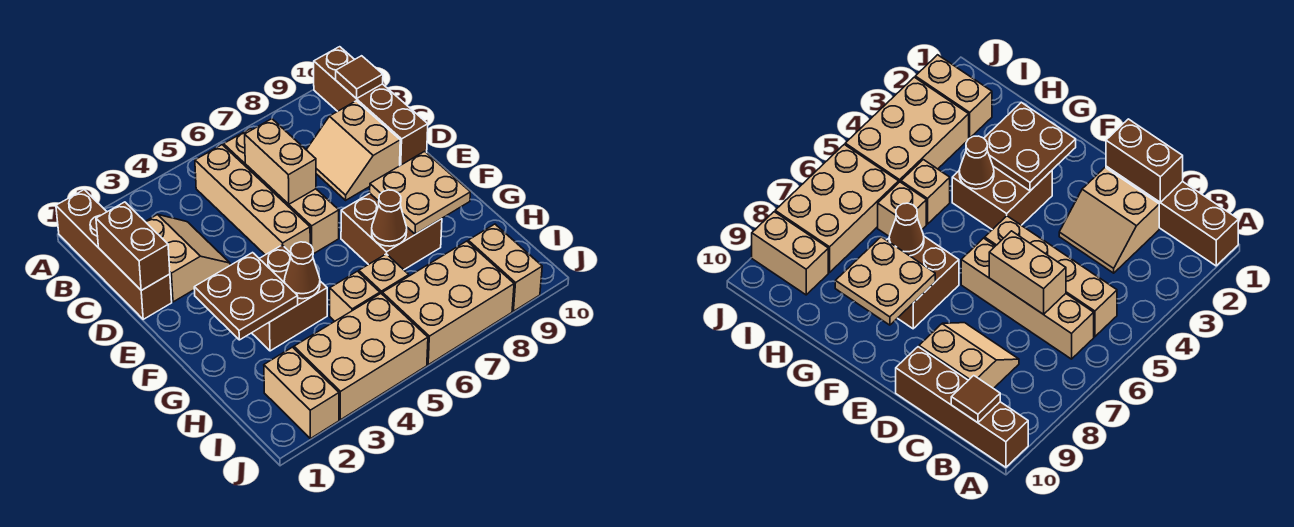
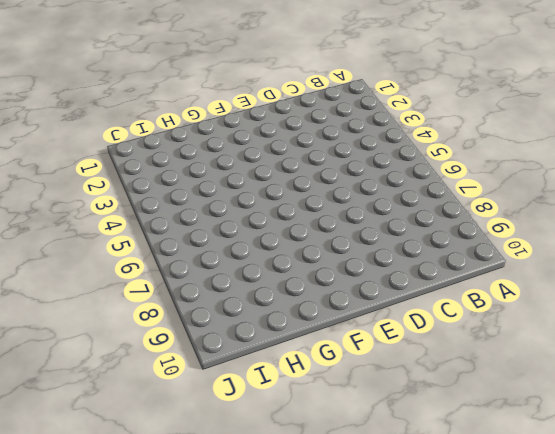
none -> brown 1x4 brick [56,190,172,319]
none -> brown 1x4 brick [314,47,428,165]
none -> tan 1x4 brick [195,145,310,255]

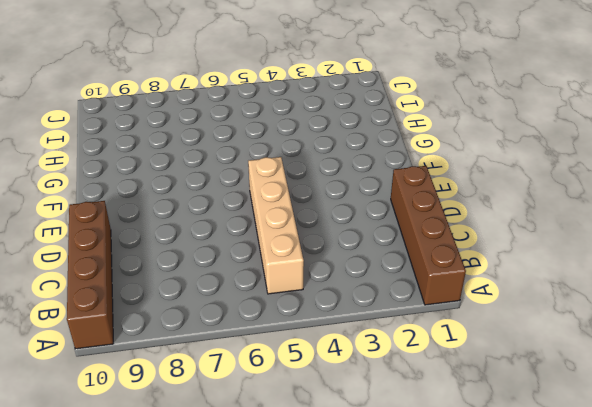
none -> tan 1x4 brick [224,129,339,254]
none -> tan 2x2 slope [145,214,230,302]
none -> tan 2x2 slope [306,101,400,200]

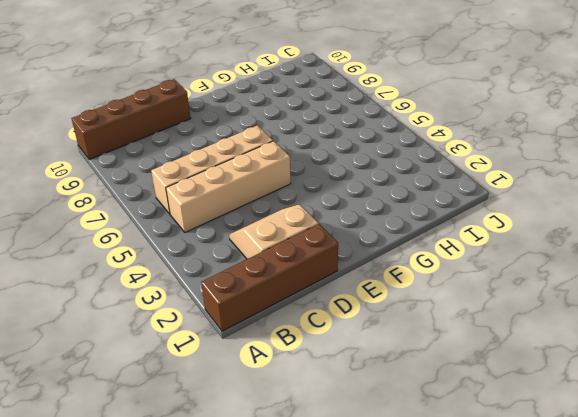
none -> tan 2x2 slope [306,101,400,200]
none -> brown 2x2 brick [252,245,327,351]
none -> brown 2x2 brick [341,194,442,270]

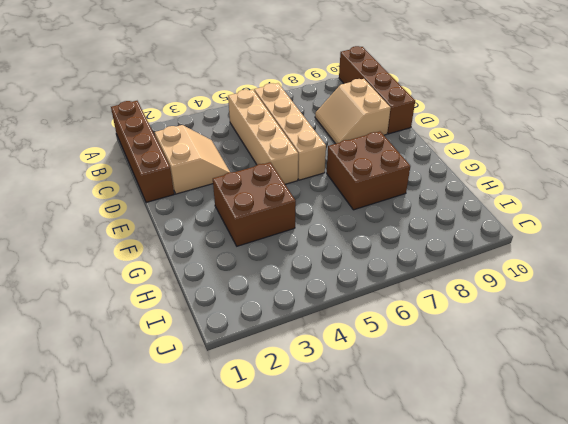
none -> tan 1x1 brick [330,271,380,321]
none -> tan 1x1 brick [359,254,409,294]
none -> tan 1x2 brick [264,347,339,439]

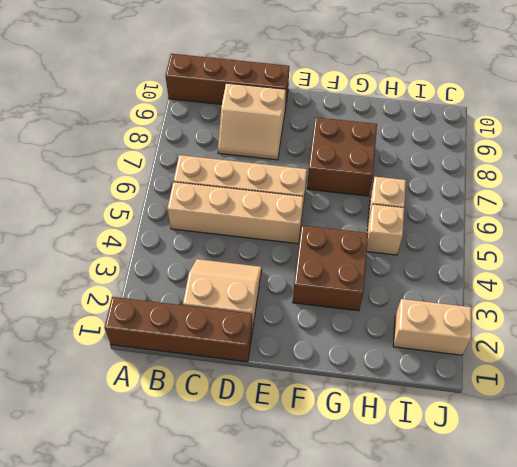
none -> tan 2x3 brick [294,294,428,420]
none -> tan 2x3 brick [382,241,514,365]
none -> tan 1x2 brick [468,224,542,311]

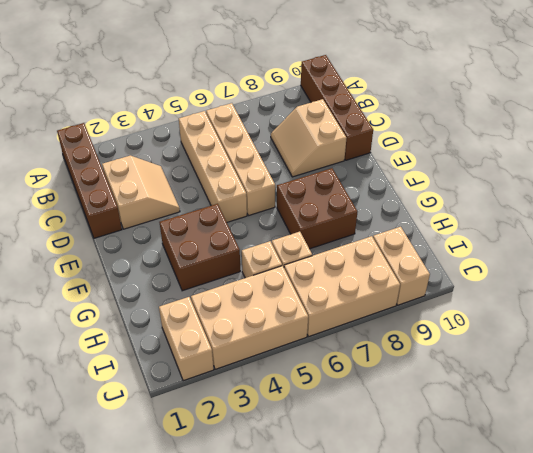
none -> brown 1x1 tile [336,56,383,99]
none -> brown 1x2 brick [96,202,170,290]
none -> tan 1x2 brick [245,119,316,204]

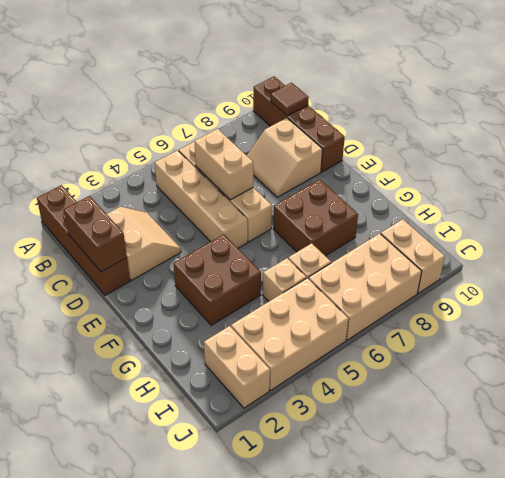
none -> brown 2x2 plate [194,253,298,340]
none -> tan 2x2 plate [370,151,470,234]
none -> brown 1x1 cone [284,242,320,299]

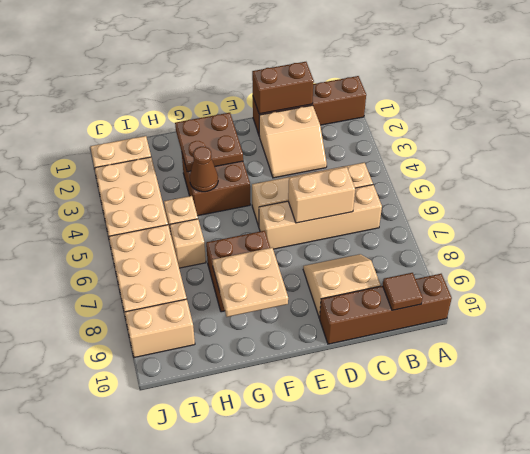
none -> brown 1x1 cone [372,190,407,246]

